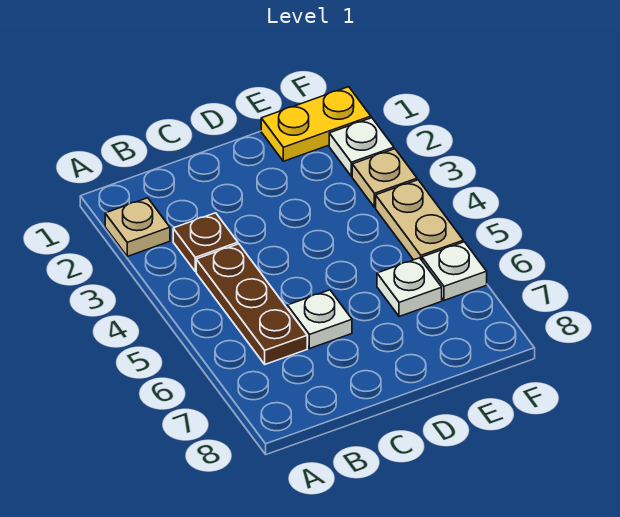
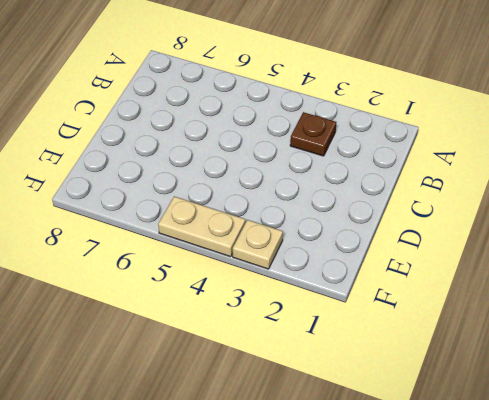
none -> tan 1x1 plate [105,198,170,256]
none -> brown 1x3 plate [196,244,307,364]

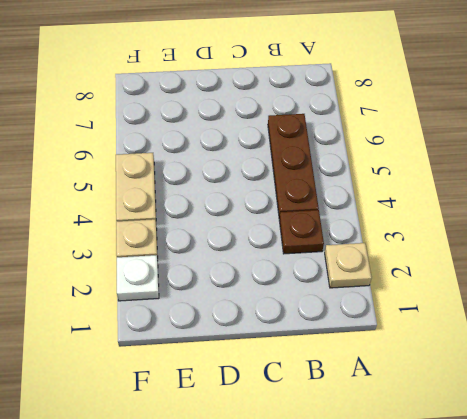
none -> white 1x1 plate [287,290,352,349]
none -> yellow 1x2 plate [261,87,371,161]

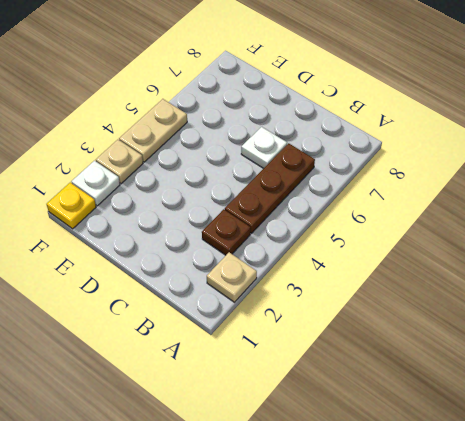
yellow 1x1 plate [47,183,96,229] -> yellow 1x2 plate [261,87,371,161]
none -> white 1x1 plate [377,258,442,317]
none -> white 1x1 plate [422,242,487,300]

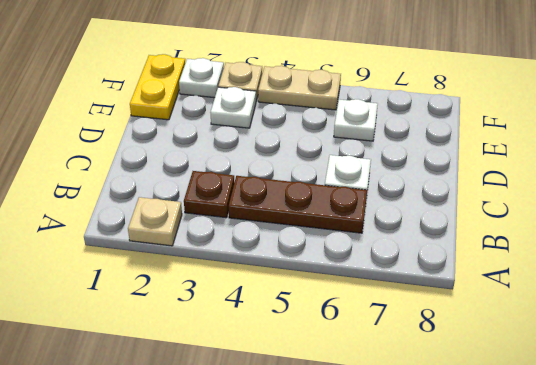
white 1x1 plate [210,87,256,128] -> white 1x1 plate moved to [422,242,487,300]

